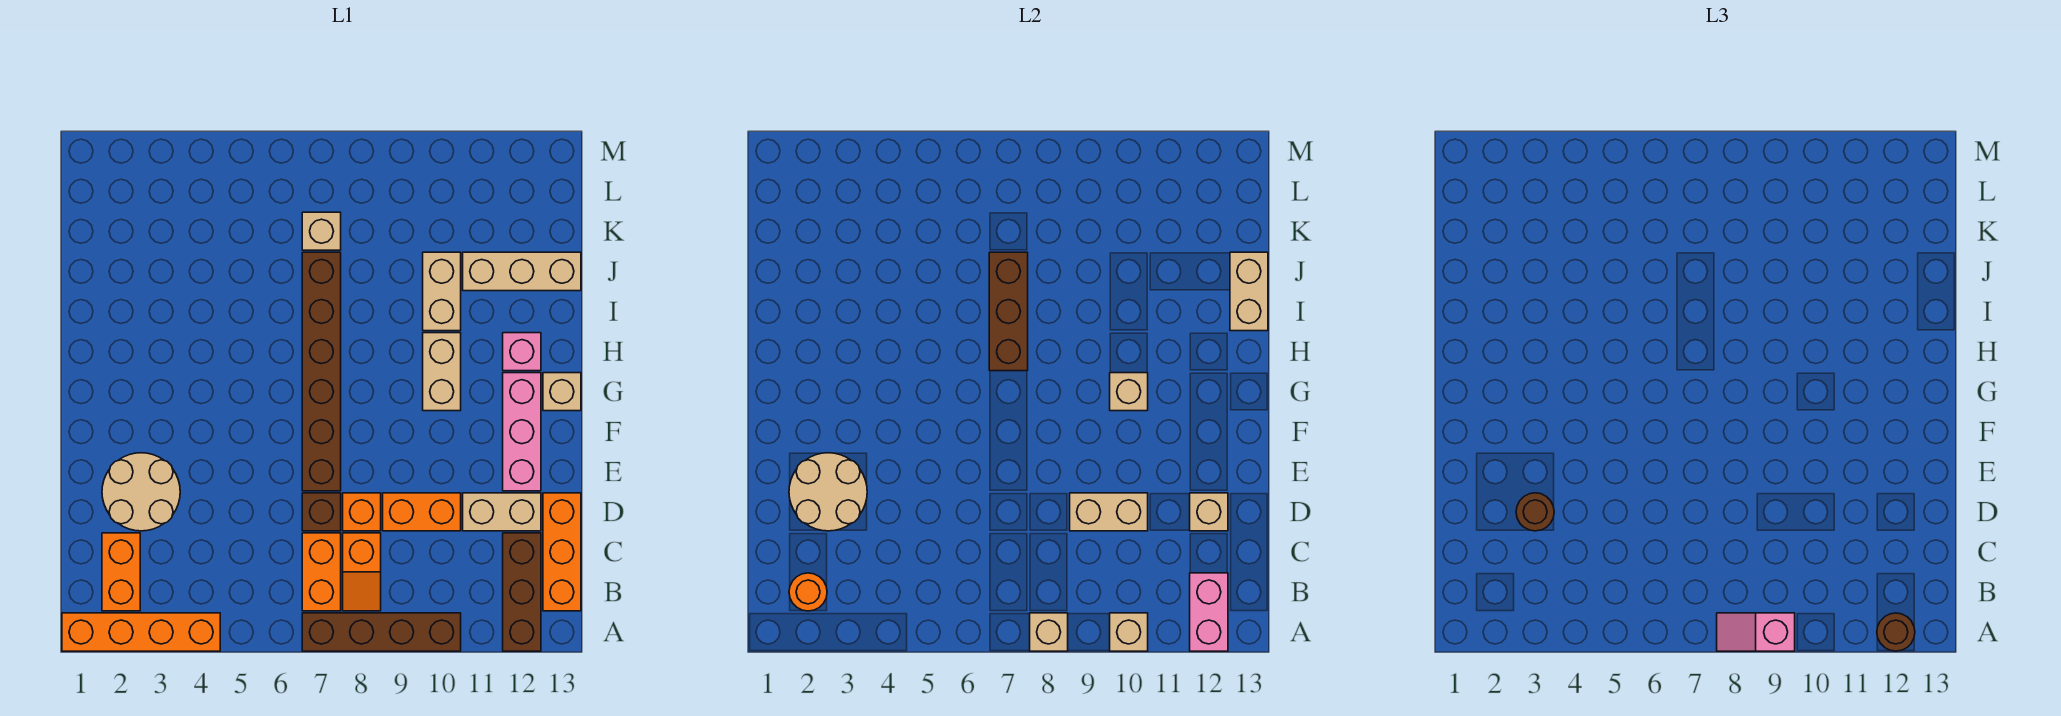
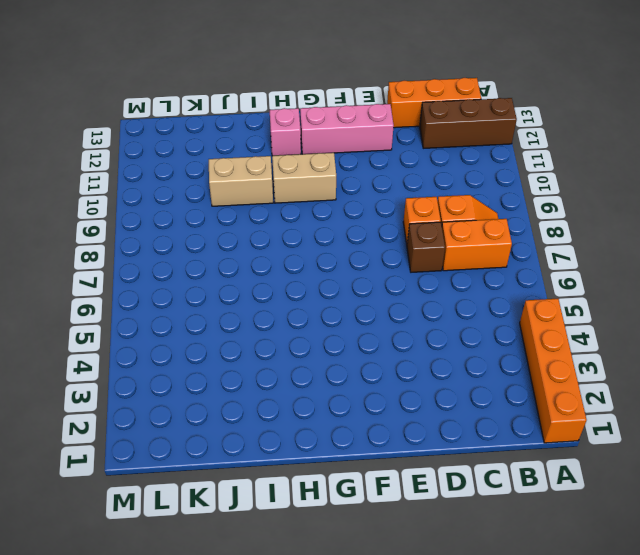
none -> brown 1x4 brick [302,613,461,651]
none -> orange 1x2 brick [102,533,140,611]
none -> tan 2x2 round brick [102,453,180,531]
none -> orange 1x2 brick [383,493,461,531]

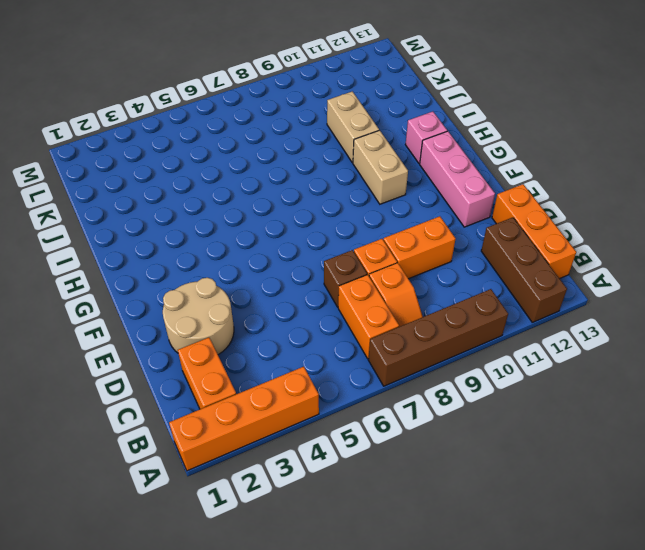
none -> tan 1x2 brick [463,493,541,531]
none -> brown 1x6 brick [302,252,341,491]
none -> tan 1x1 brick [543,373,581,411]
none -> tan 1x3 brick [463,252,581,291]

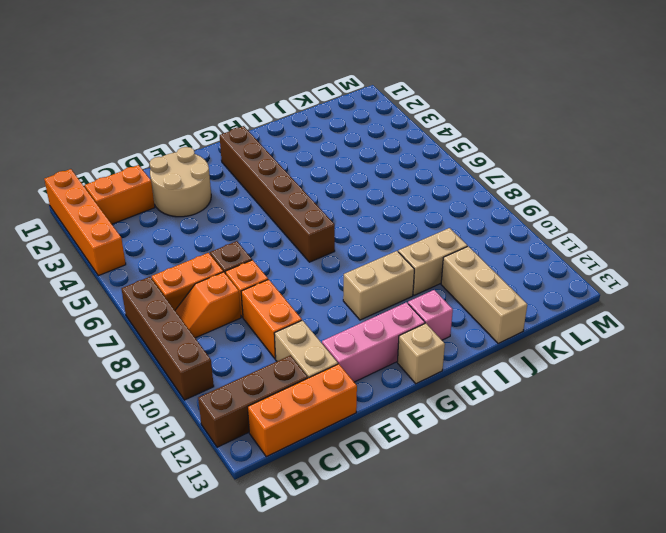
brown 1x6 brick [220,126,335,262] -> brown 1x6 brick turned to [302,252,341,491]
none -> tan 1x1 brick [302,212,341,250]
none -> tan 1x1 brick [1030,613,1068,651]
none -> tan 1x1 brick [1110,613,1148,651]
none -> pink 1x2 brick [1190,573,1228,651]

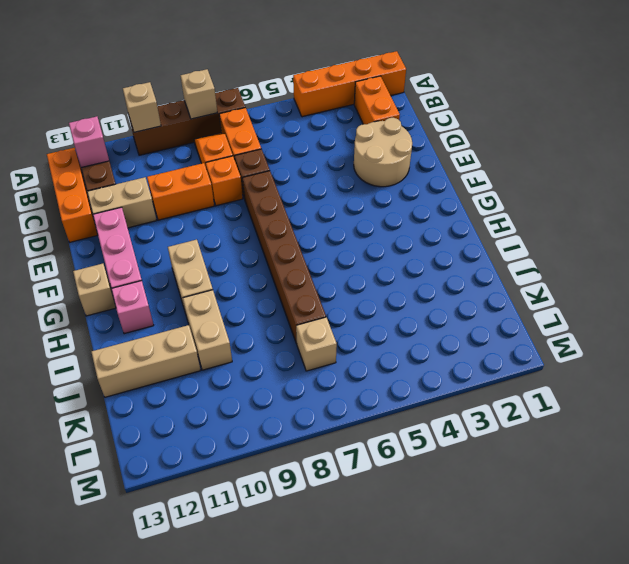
pink 1x1 brick [69,116,109,168] -> pink 1x2 brick [1190,573,1228,651]
none -> orange 1x1 round brick [789,573,827,611]
none -> tan 2x2 round brick [789,453,867,531]
none -> tan 1x2 brick [1070,493,1148,531]
none -> tan 1x1 brick [1190,493,1228,531]

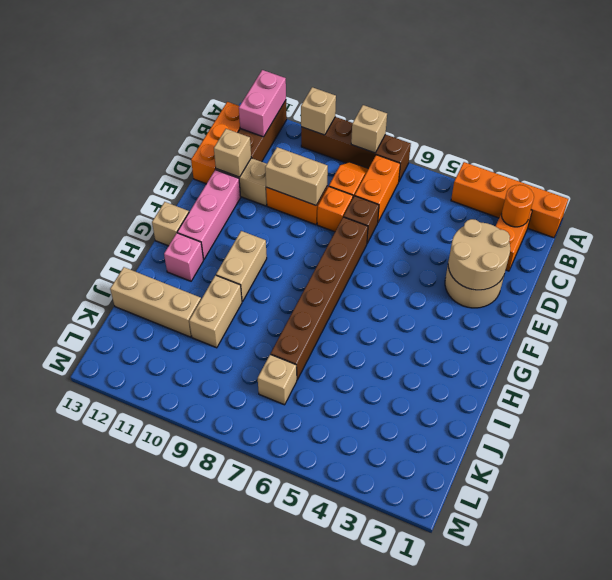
none -> tan 1x1 brick [1110,373,1148,411]
none -> brown 1x3 brick [989,252,1028,371]
none -> tan 1x2 brick [1230,252,1268,331]
none -> pink 1x2 slope [1717,613,1795,651]

